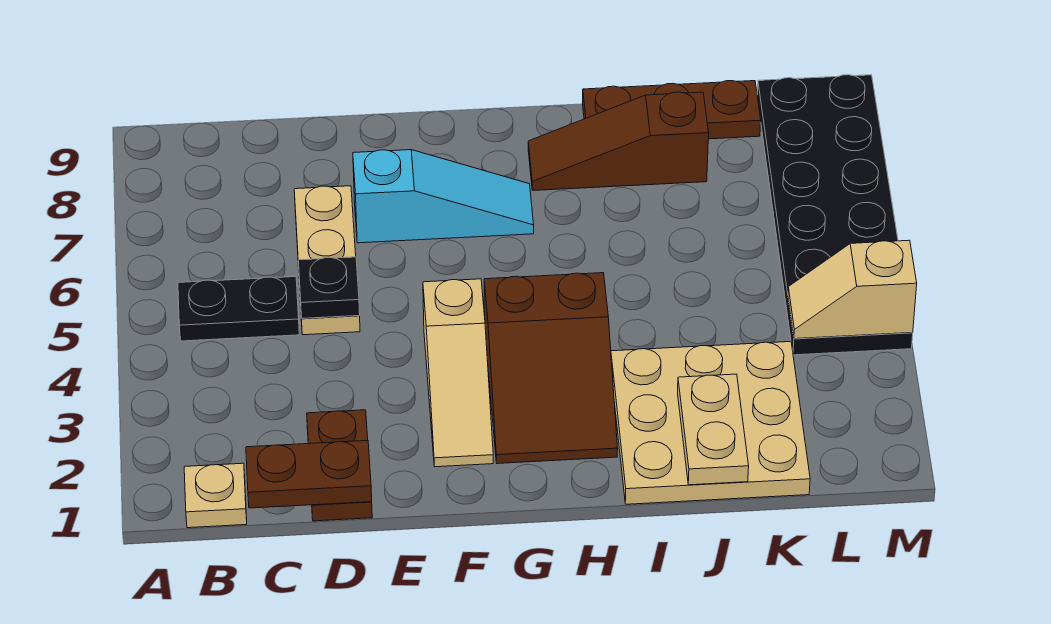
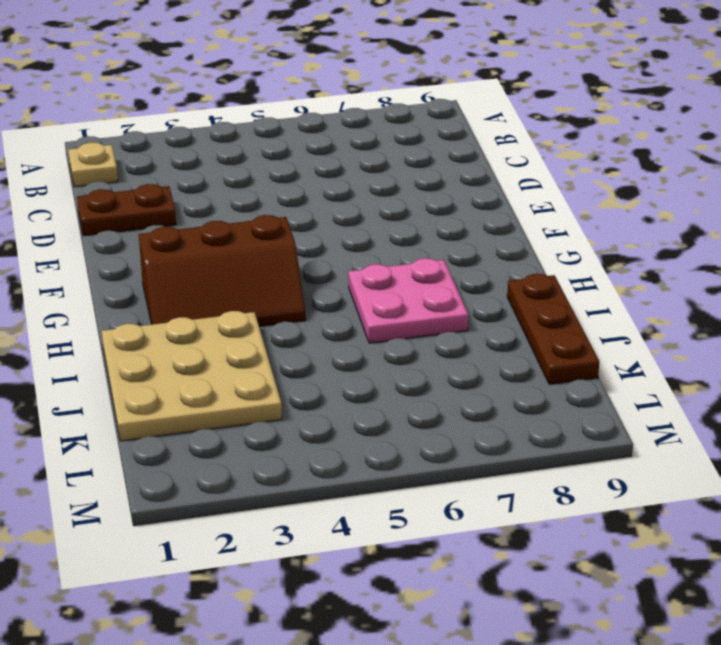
brown 2x3 slope [139,215,306,326] -> brown 2x3 slope turned to [484,273,618,464]
pink 2x2 plate [348,258,468,343] -> none
none -> black 1x2 plate [178,277,299,341]
none -> tan 1x3 plate [294,186,360,335]
none -> cyan 1x3 slope [353,150,534,243]

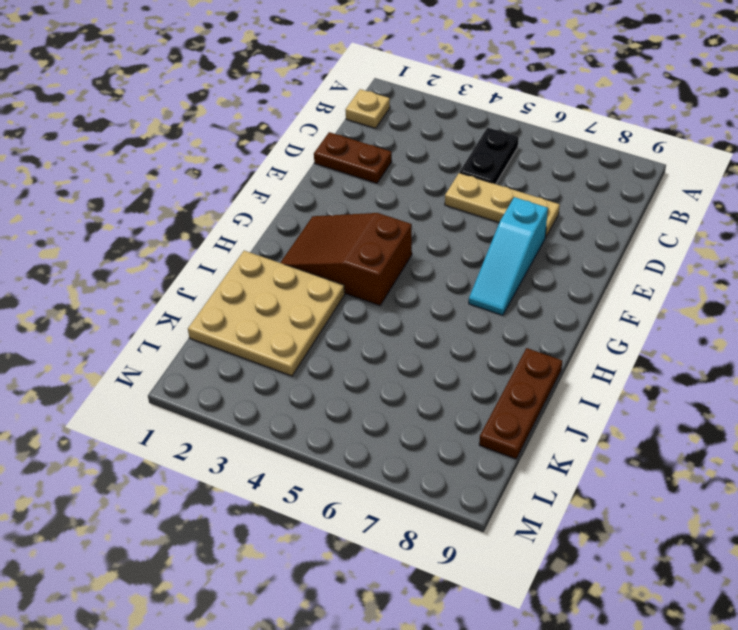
none -> tan 1x3 slope [423,279,493,467]
none -> brown 1x3 slope [528,92,709,191]
none -> black 2x6 plate [757,75,913,355]

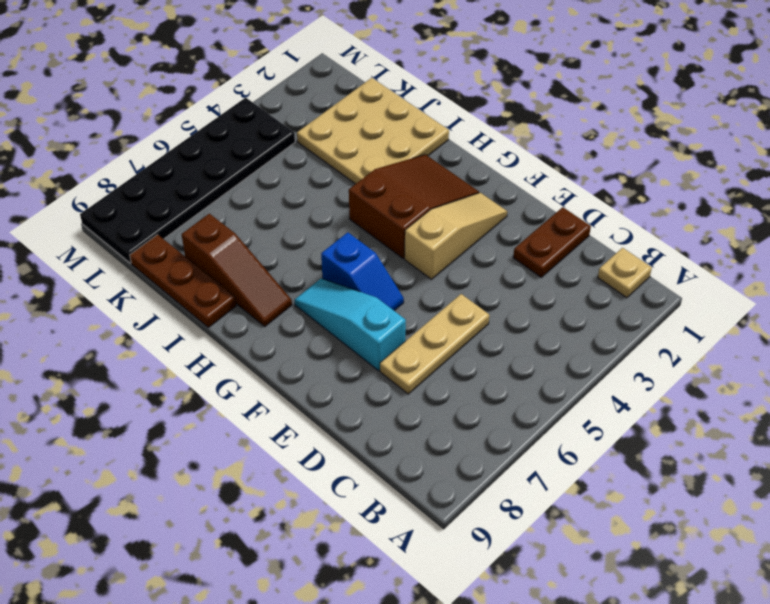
blue 1x2 slope [321,232,404,311] -> none
none -> black 1x2 plate [178,277,299,341]
none -> brown 1x2 plate [246,440,372,508]
none -> black 1x1 plate [298,257,360,318]

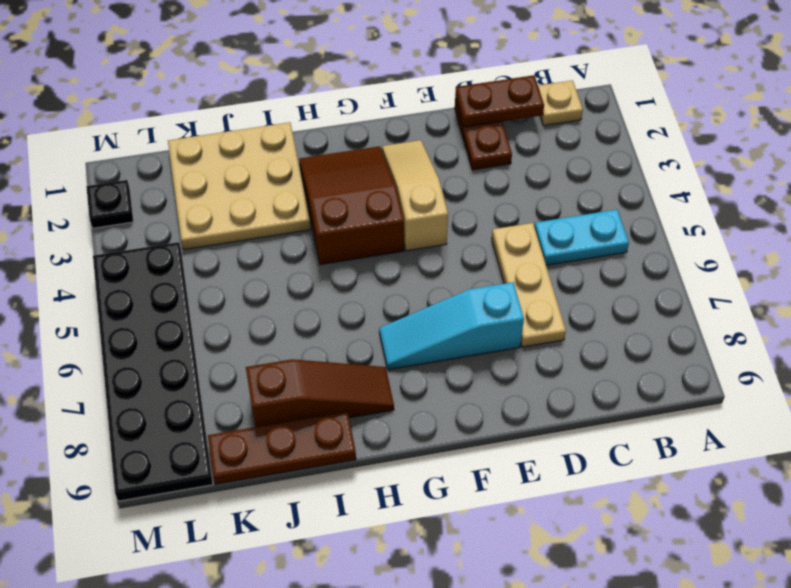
cyan 1x2 plate [535,210,629,265] -> black 1x2 plate [178,277,299,341]
black 1x1 plate [86,180,134,228] -> black 1x1 plate moved to [298,257,360,318]
none -> tan 1x2 plate [678,374,749,485]
none -> tan 1x2 slope [788,240,917,339]

